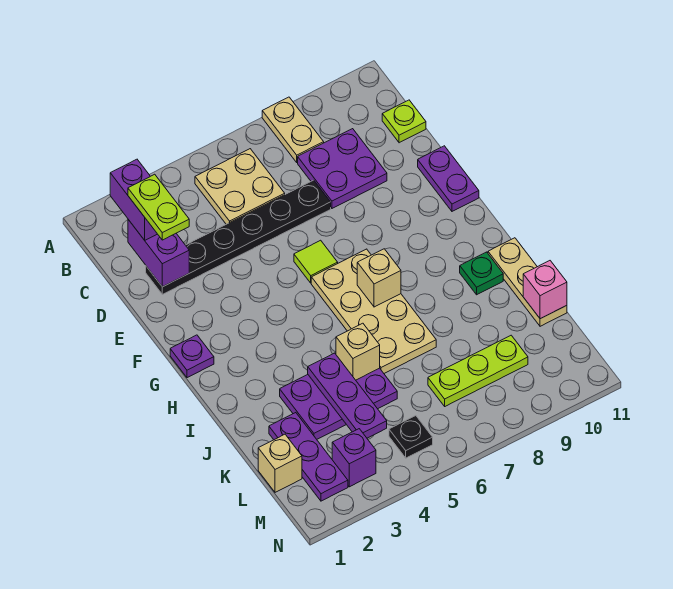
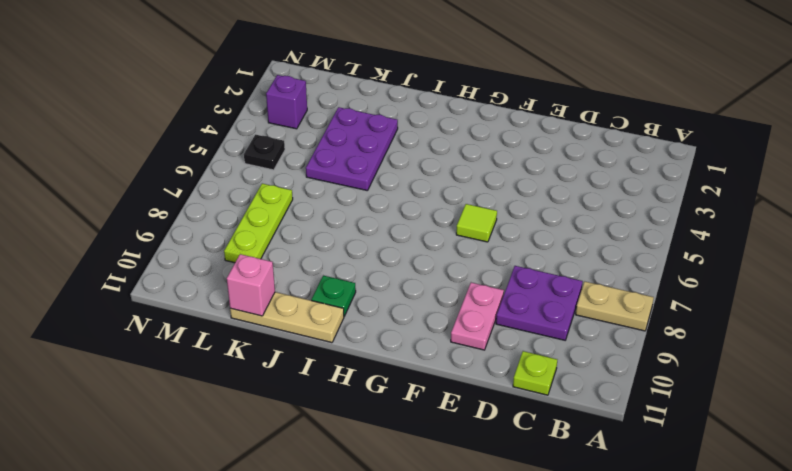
pink 1x2 plate [451,283,504,350] -> none
none -> tan 2x2 plate [195,149,285,224]
none -> black 1x6 plate [146,180,331,294]
none -> purple 1x2 plate [418,146,479,211]

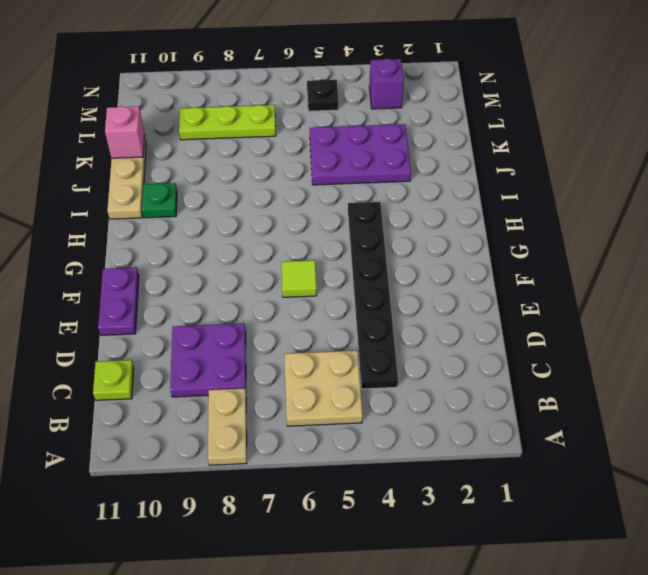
black 1x6 plate [348,202,398,389] -> black 1x6 plate turned to [146,180,331,294]
none -> purple 1x1 plate [170,335,214,378]
none -> tan 2x4 plate [311,249,436,373]
none -> purple 1x3 plate [269,413,348,501]

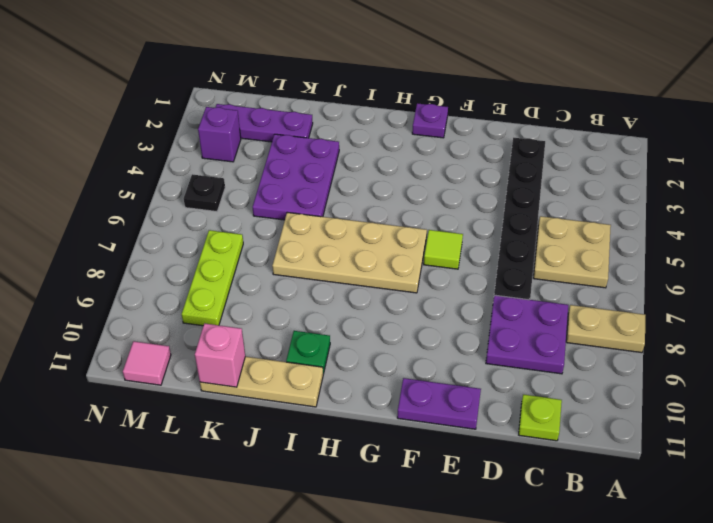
pink 1x1 tile [123,341,171,385] -> none
none -> tan 1x1 brick [258,434,302,492]
none -> purple 1x2 brick [128,220,189,287]
none -> tan 1x1 brick [357,249,401,307]

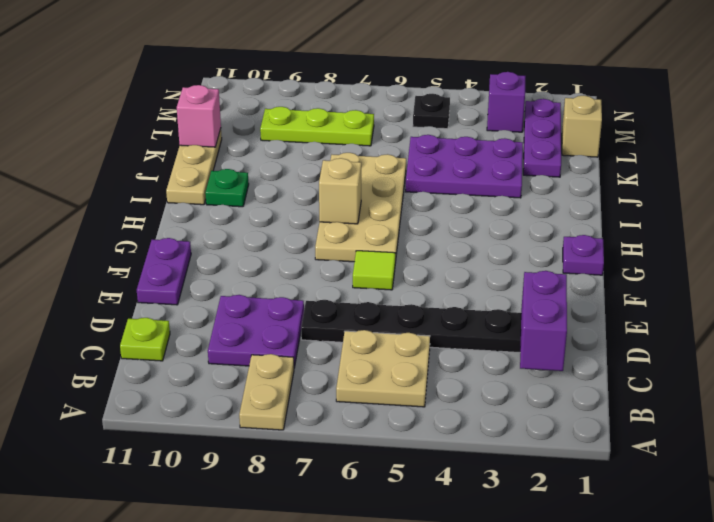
none -> purple 1x3 plate [308,353,387,438]
none -> tan 1x1 brick [336,323,380,380]
none -> purple 1x2 brick [110,159,157,240]

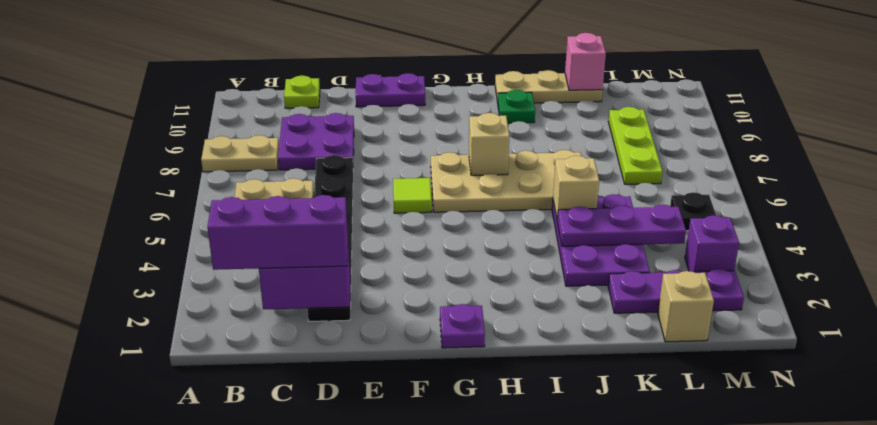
purple 1x3 brick [207,195,348,270] -> purple 1x2 brick [110,159,157,240]
none -> lime 1x2 plate [128,174,189,240]

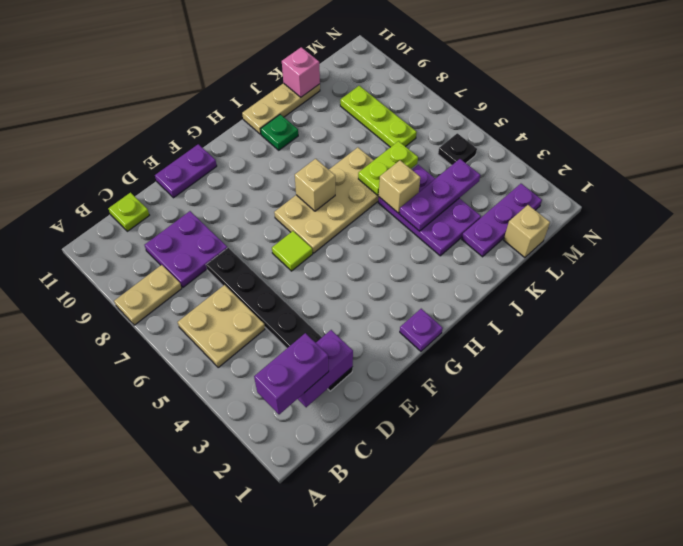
lime 1x2 plate [358,141,418,195] -> lime 1x2 plate moved to [128,174,189,240]
none -> purple 1x1 brick [332,429,376,487]

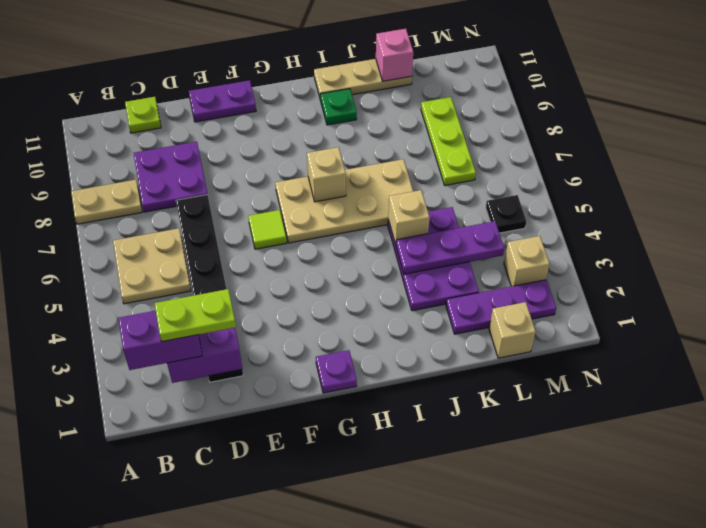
tan 1x1 brick [504,236,550,286] -> purple 1x1 brick [332,429,376,487]

